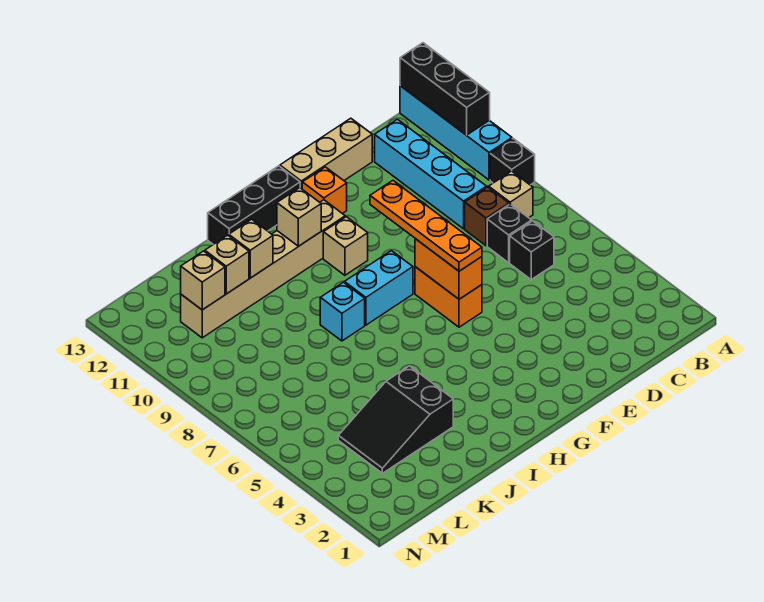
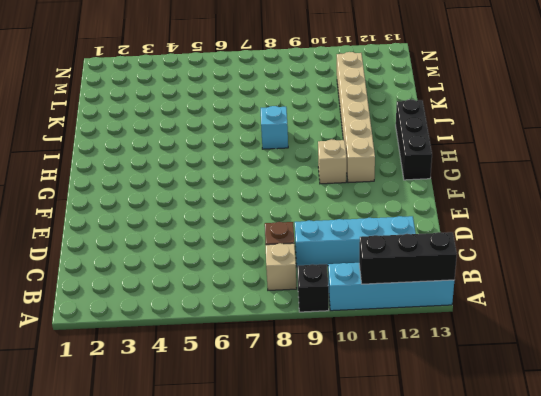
none -> black 1x1 brick [510,221,554,279]
none -> black 1x1 brick [487,204,532,263]
none -> tan 1x3 brick [280,118,372,189]

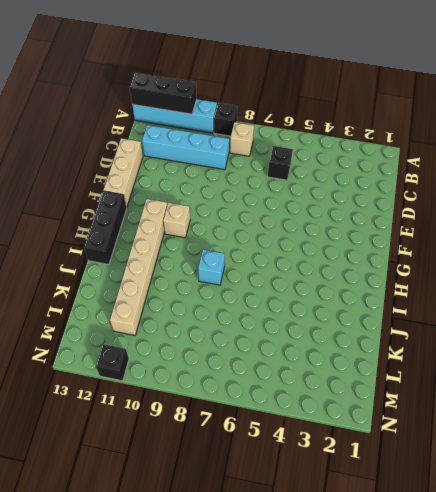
black 1x1 brick [96,344,129,381] -> black 1x1 brick moved to [487,204,532,263]
none -> brown 1x1 brick [465,187,509,246]
none -> orange 1x2 brick [415,267,482,327]
none -> orange 1x1 brick [302,167,347,214]

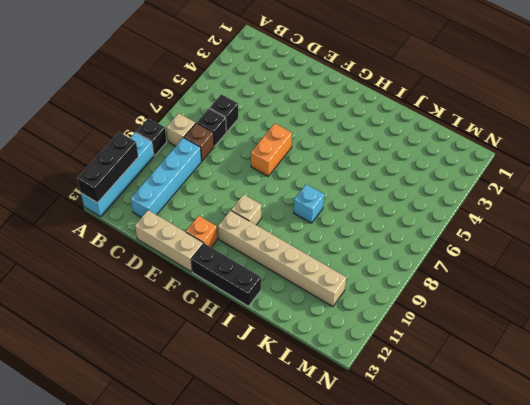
none -> cyan 1x2 brick [345,251,413,325]
none -> black 2x3 slope [338,366,453,473]
none -> orange 1x2 brick [415,239,482,299]

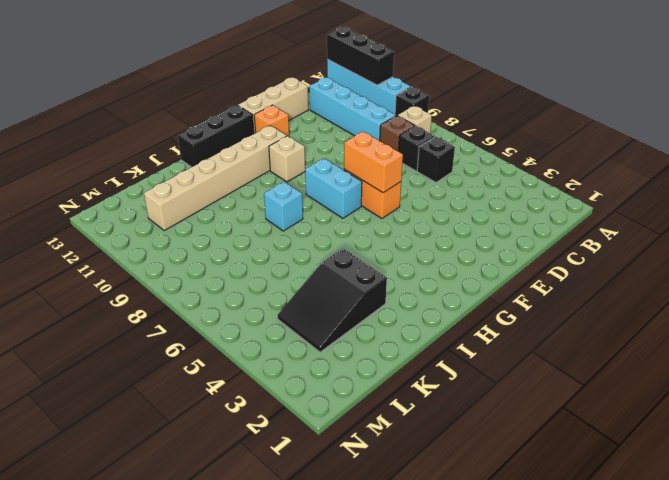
cyan 1x2 brick [305,158,362,218] -> cyan 1x2 brick turned to [345,251,413,325]
none -> tan 1x1 brick [277,188,321,246]
none -> tan 1x1 brick [229,219,273,278]
none -> tan 1x1 brick [205,235,249,294]

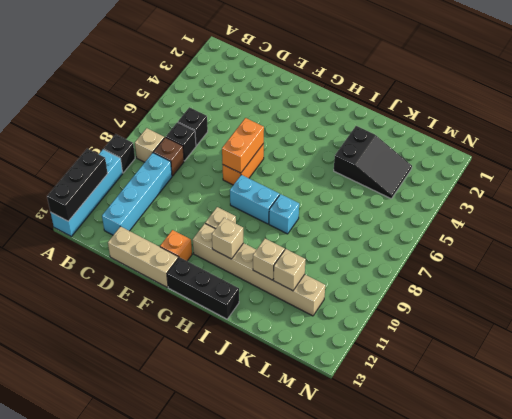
none -> tan 1x1 brick [181,251,225,310]
none -> orange 1x4 plate [370,181,482,271]

